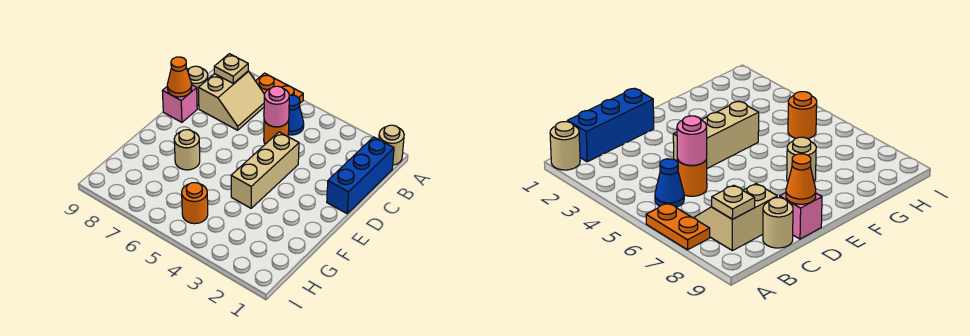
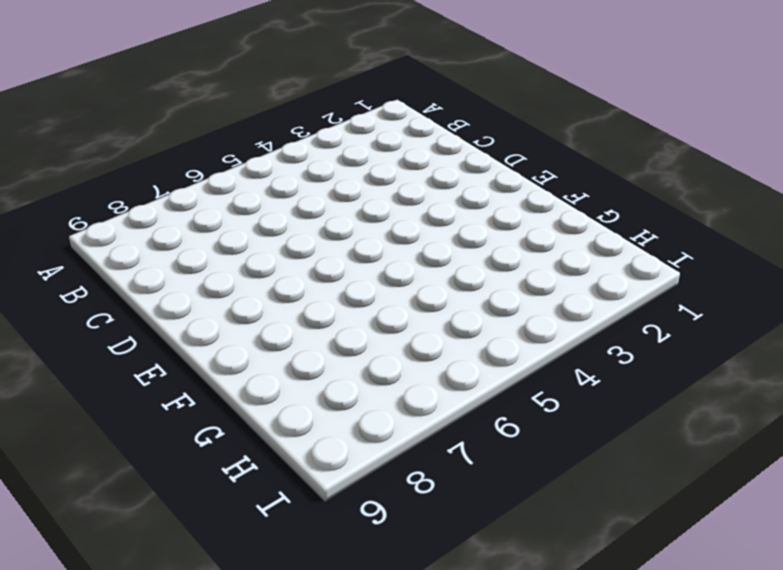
none -> tan 1x1 round brick [379,125,404,165]
none -> orange 1x2 plate [256,73,303,103]
none -> blue 1x3 brick [327,137,394,213]

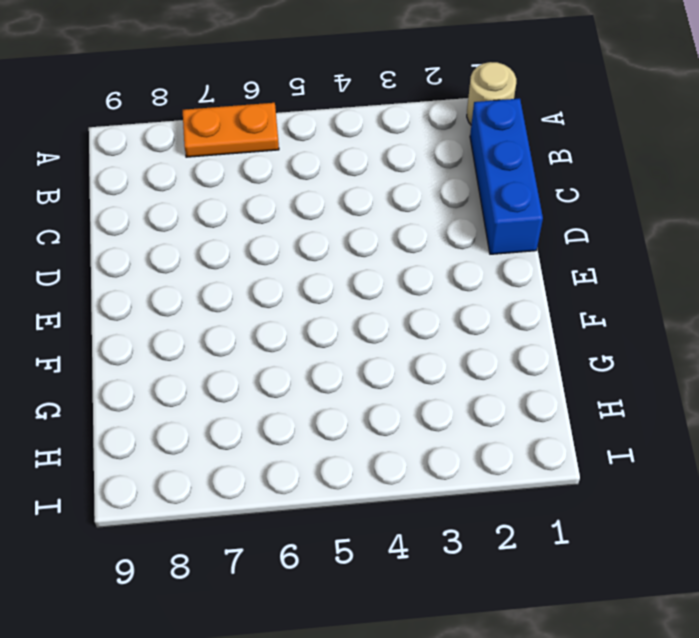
none -> blue 1x1 cone [288,95,304,135]
none -> tan 2x2 slope [198,71,265,130]
none -> orange 1x1 round brick [264,120,289,144]

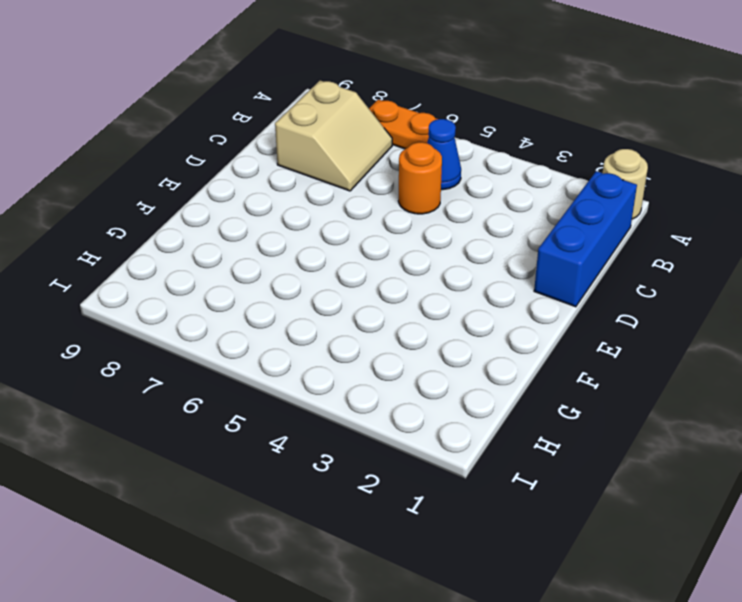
none -> tan 1x1 round brick [187,66,208,105]
none -> tan 1x3 brick [231,132,299,208]
none -> pink 1x1 brick [162,85,197,122]

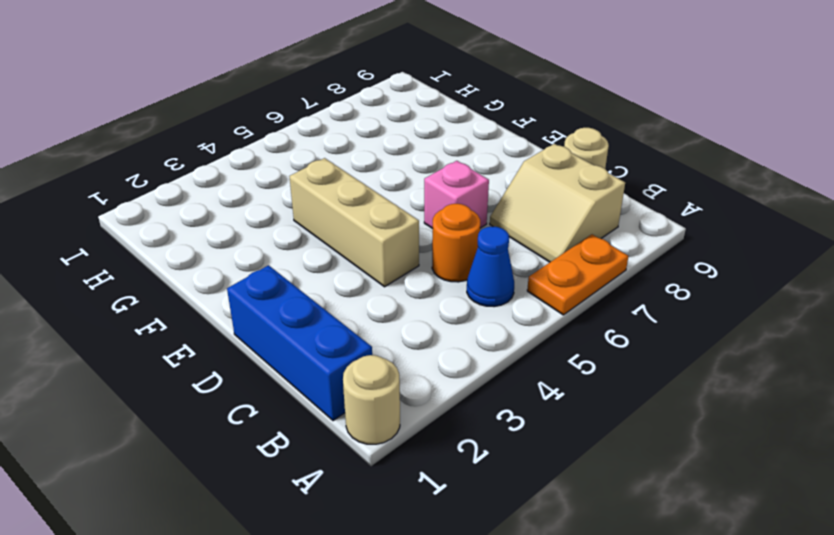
pink 1x1 brick [424,161,489,229] -> pink 1x1 brick moved to [162,85,197,122]
none -> tan 1x1 round brick [174,130,200,170]
none -> orange 1x1 round brick [182,183,208,224]
none -> tan 1x1 plate [214,54,248,83]

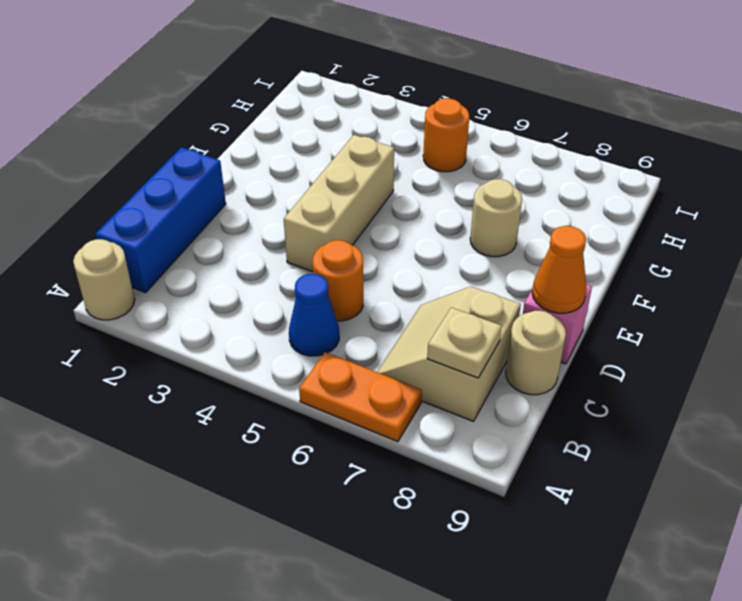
none -> pink 1x1 round brick [264,86,289,127]

